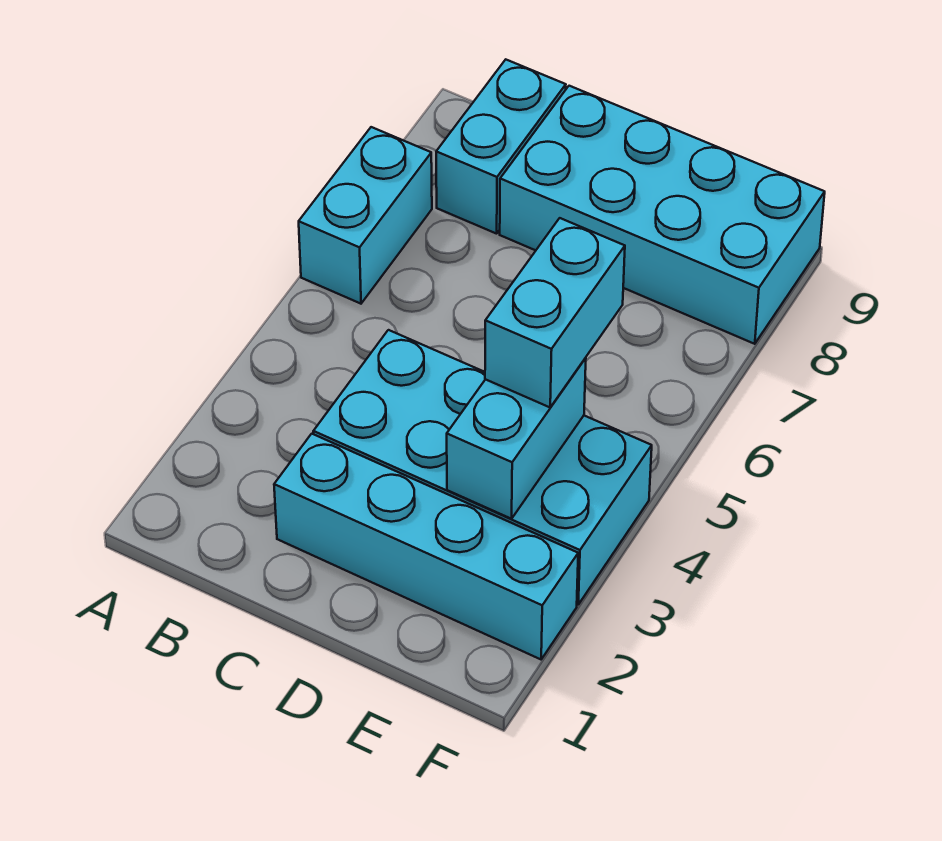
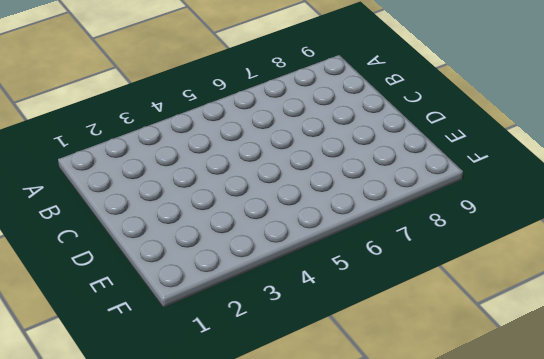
none -> cyan 1x2 brick [299,127,432,304]
none -> cyan 1x2 brick [436,60,566,234]

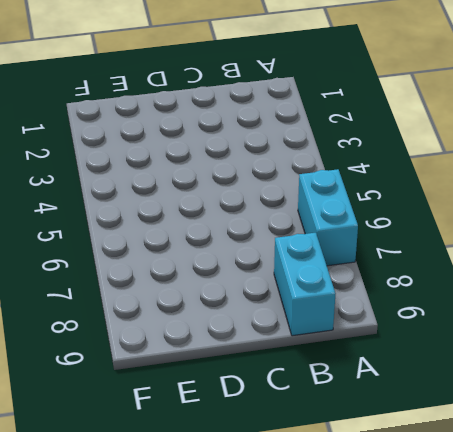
none -> cyan 1x4 brick [274,434,578,659]
none -> cyan 2x4 brick [313,330,652,604]

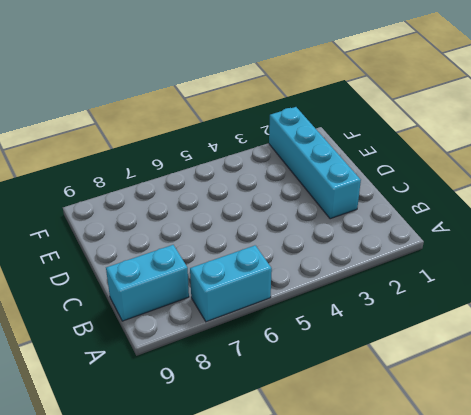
none -> cyan 2x4 brick [313,330,652,604]
none -> cyan 2x4 brick [500,86,825,344]

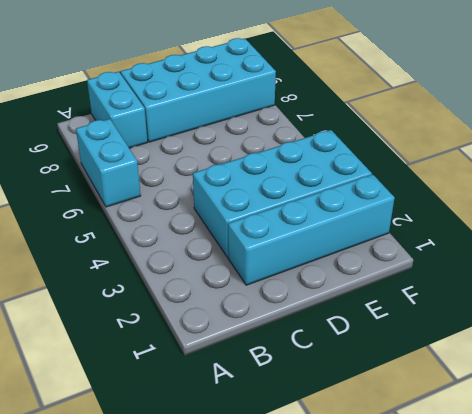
none -> cyan 1x2 brick [447,358,586,519]
none -> cyan 1x2 brick [485,218,625,407]

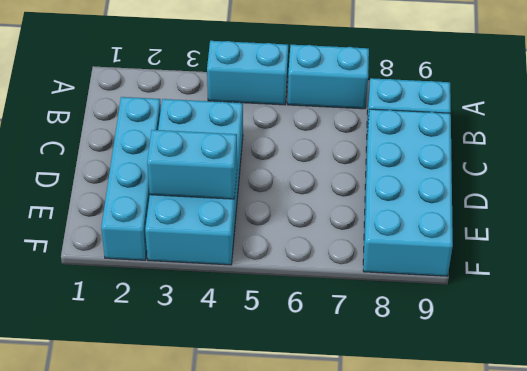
cyan 1x2 brick [207,41,288,105] -> cyan 1x2 brick moved to [485,218,625,407]

